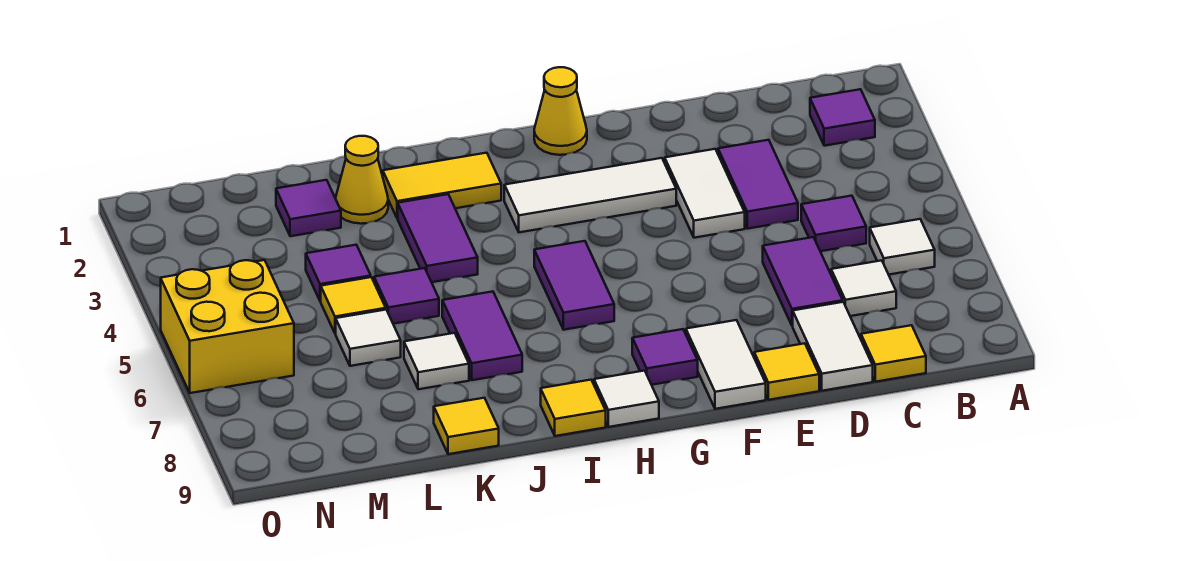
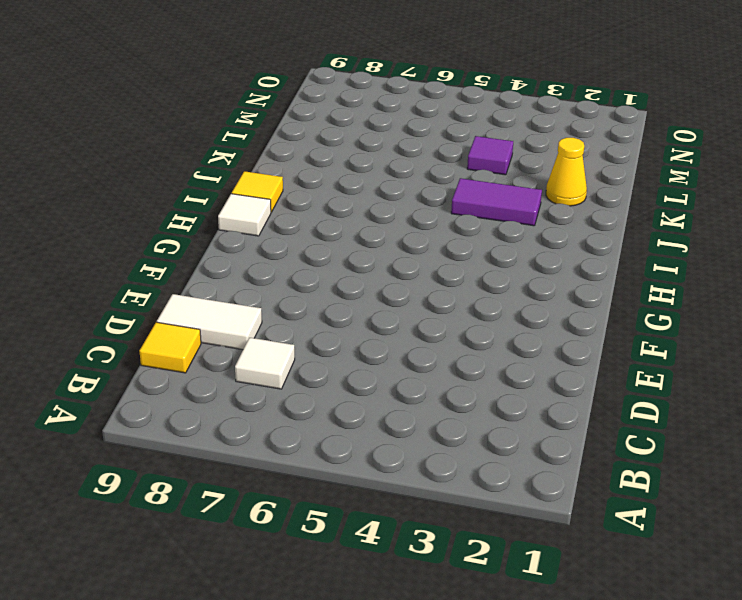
none -> purple 1x1 tile [810,89,875,146]
none -> white 1x1 tile [870,219,935,275]
none -> purple 1x1 tile [801,196,866,251]

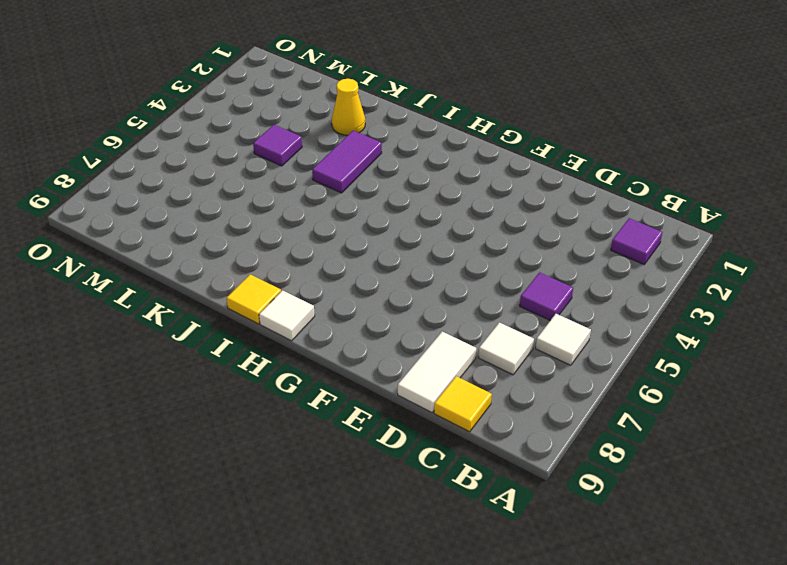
none -> purple 1x2 tile [718,140,798,229]
none -> purple 1x2 tile [763,237,843,326]
none -> white 1x2 tile [665,149,745,238]

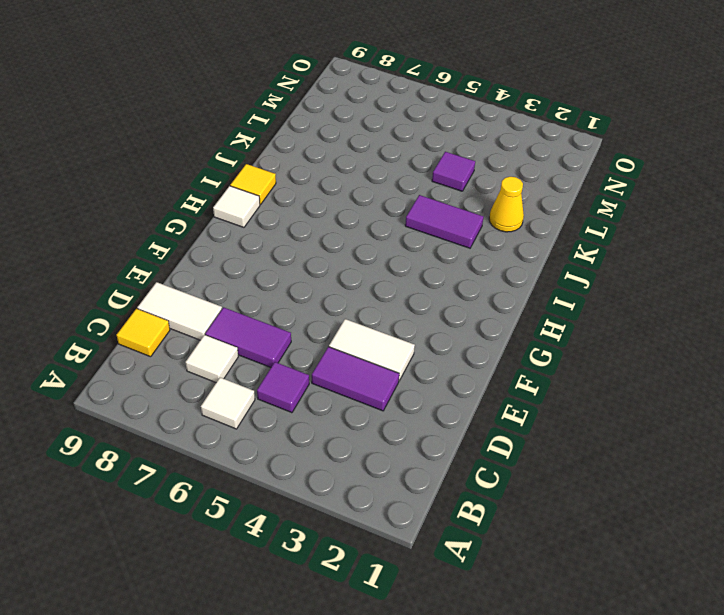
none -> purple 1x1 tile [810,89,875,146]
none -> yellow 1x1 tile [754,343,819,400]
none -> white 1x3 tile [504,158,676,232]

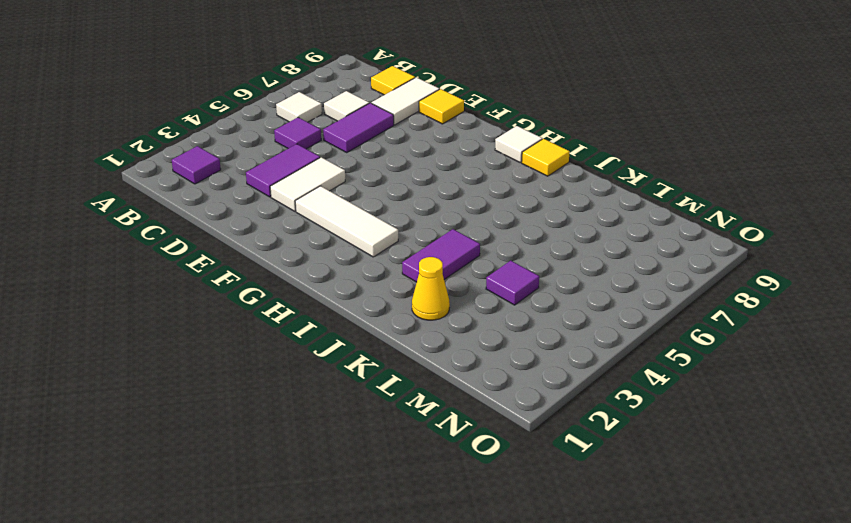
none -> white 1x2 tile [686,320,766,409]
none -> yellow 1x1 cone [534,67,587,155]
none -> purple 1x1 tile [632,329,698,385]

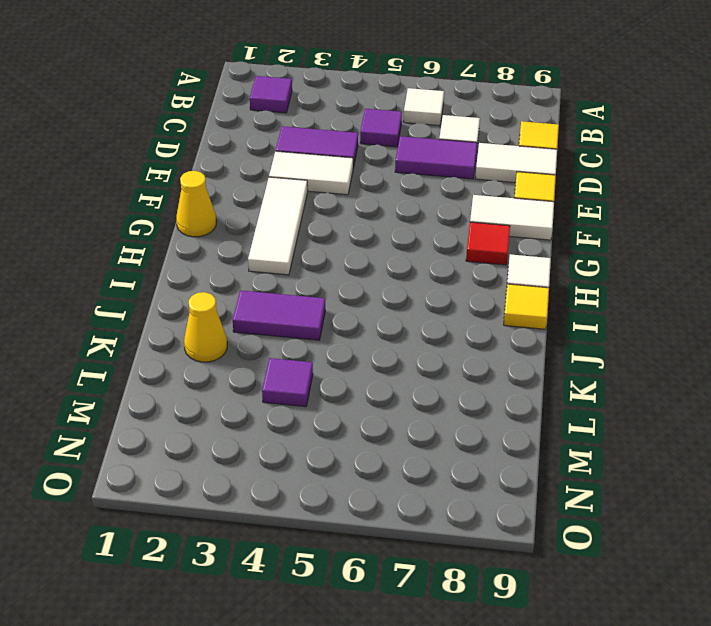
red 1x1 tile [466,222,510,265] -> purple 1x1 tile [632,329,698,385]
none -> purple 1x2 tile [534,241,614,330]
none -> yellow 1x2 tile [383,153,501,218]
none -> purple 1x2 tile [442,292,522,380]

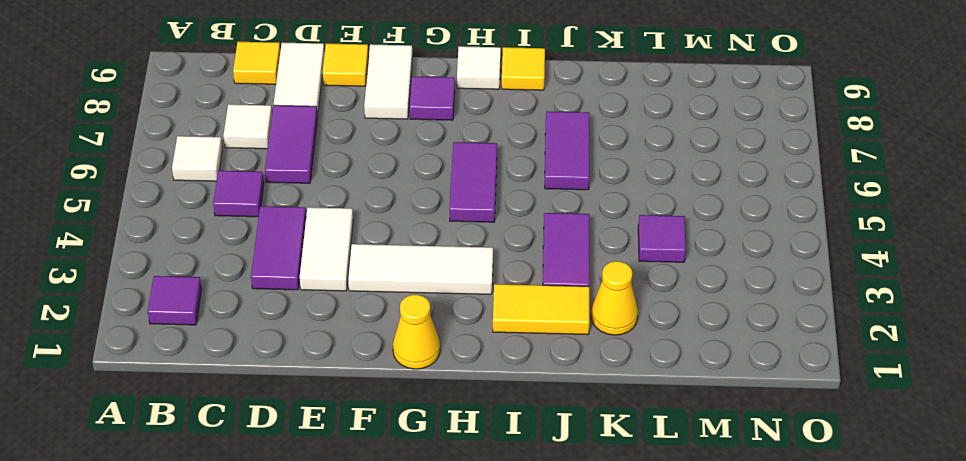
none -> purple 1x1 tile [374,268,439,324]
none -> white 1x1 tile [404,333,469,389]
none -> yellow 1x1 tile [434,398,499,454]

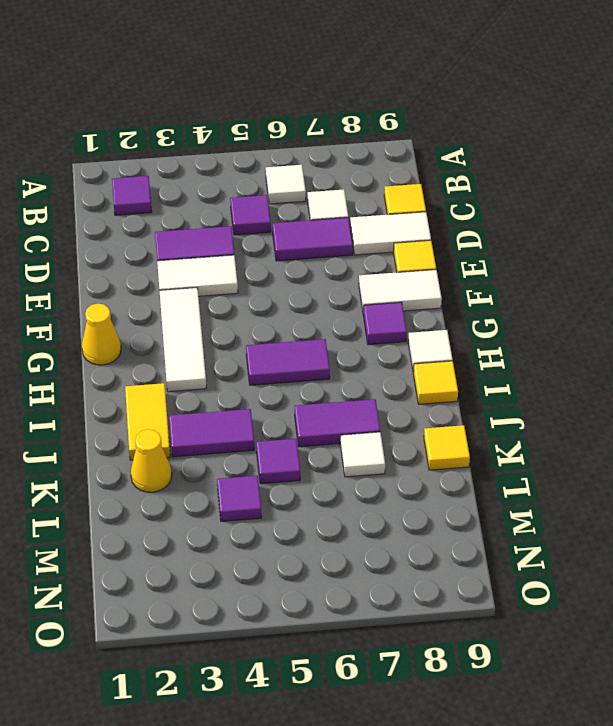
none -> purple 1x1 tile [276,180,341,236]
none -> yellow 1x1 tile [321,277,386,334]
none -> white 1x1 tile [336,310,401,366]

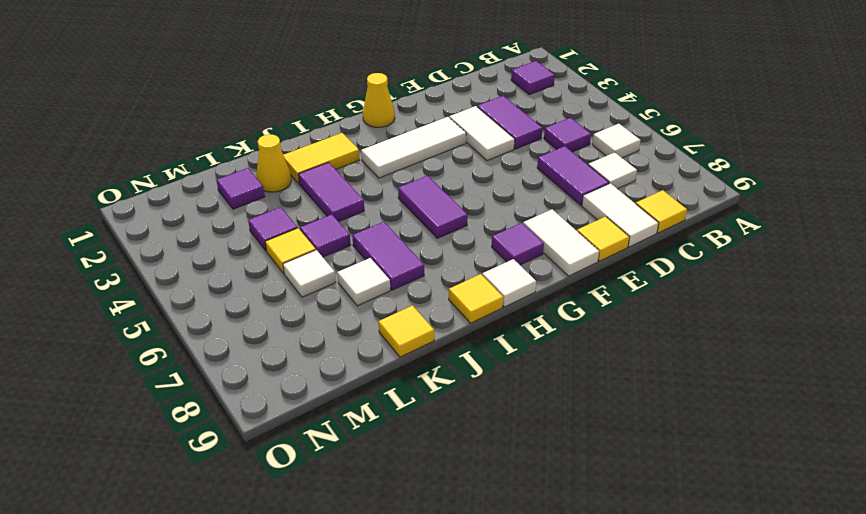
none -> yellow 2x2 brick [161,260,294,393]

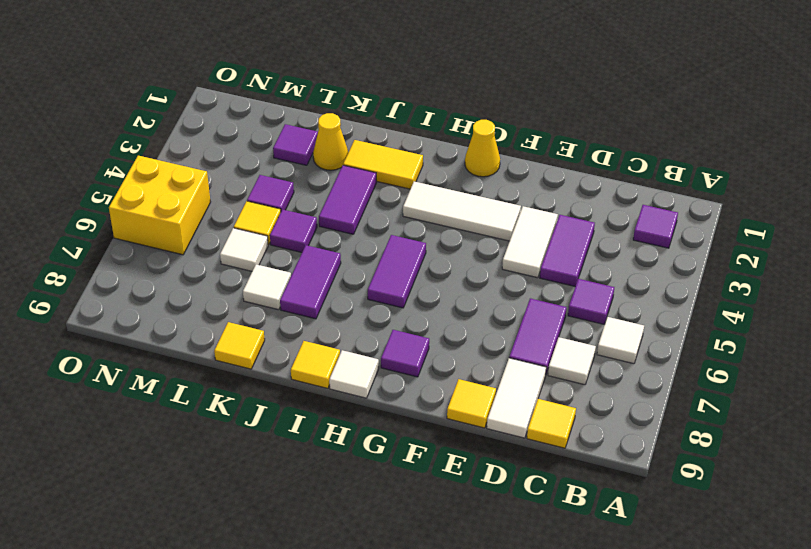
none -> white 1x2 tile [686,320,766,409]

